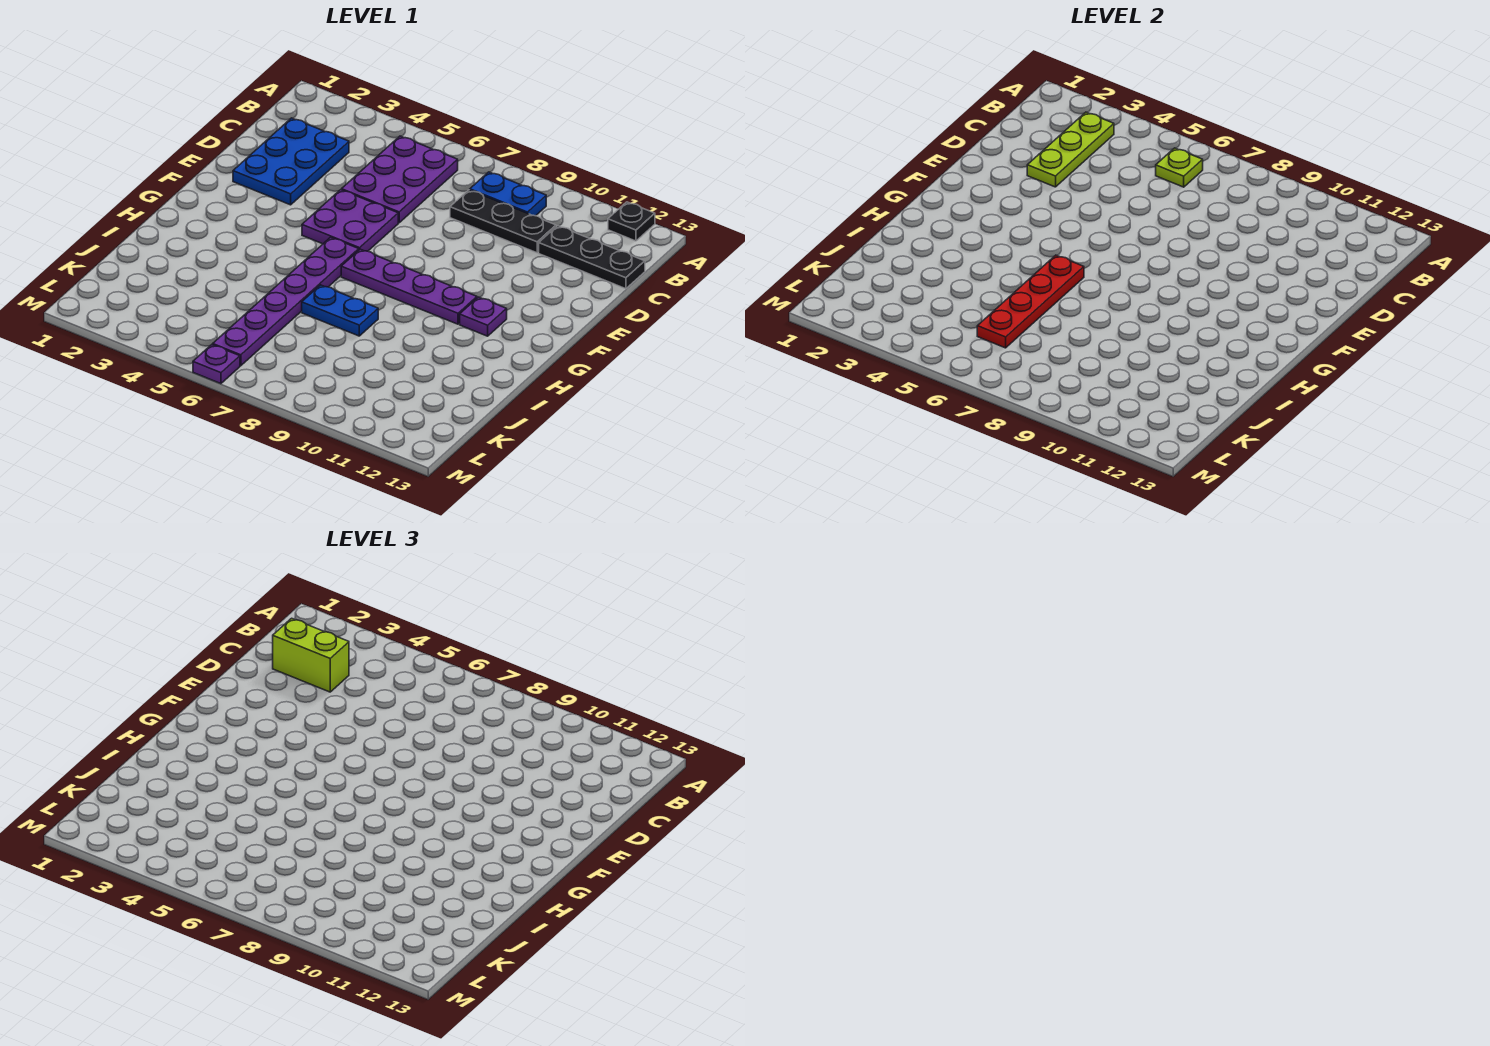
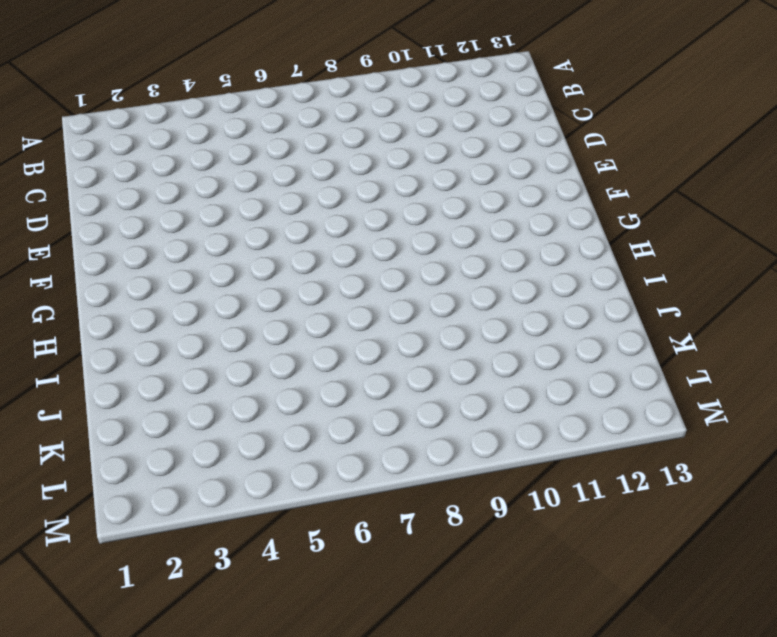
none -> black 1x1 plate [608,202,655,241]
none -> purple 2x3 plate [342,136,458,223]
none -> blue 1x2 plate [470,172,546,216]

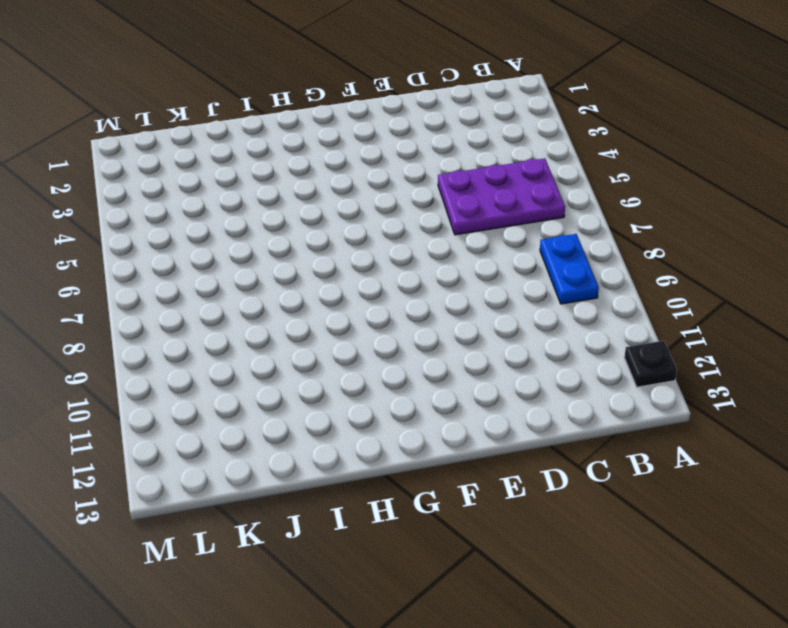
none -> blue 2x3 plate [233,118,349,205]
none -> black 1x3 plate [450,190,556,253]
none -> black 1x3 plate [539,226,645,289]

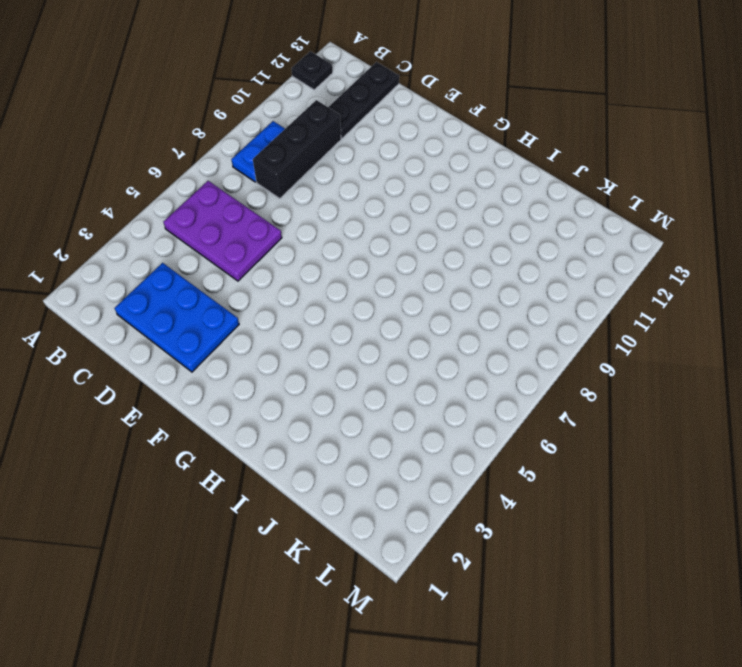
black 1x3 brick [253,100,341,198] -> black 1x3 plate [450,190,556,253]
none -> purple 2x2 plate [302,190,398,251]
none -> purple 1x6 plate [213,237,359,366]
none -> purple 1x4 plate [341,249,477,324]

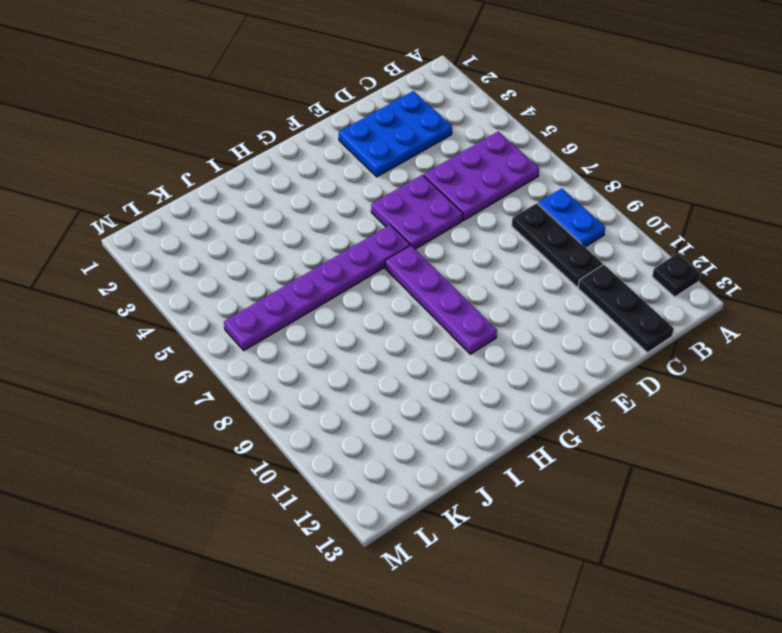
none -> purple 1x1 plate [460,297,507,336]
none -> blue 1x2 plate [302,285,378,336]
none -> purple 1x1 plate [193,345,240,384]

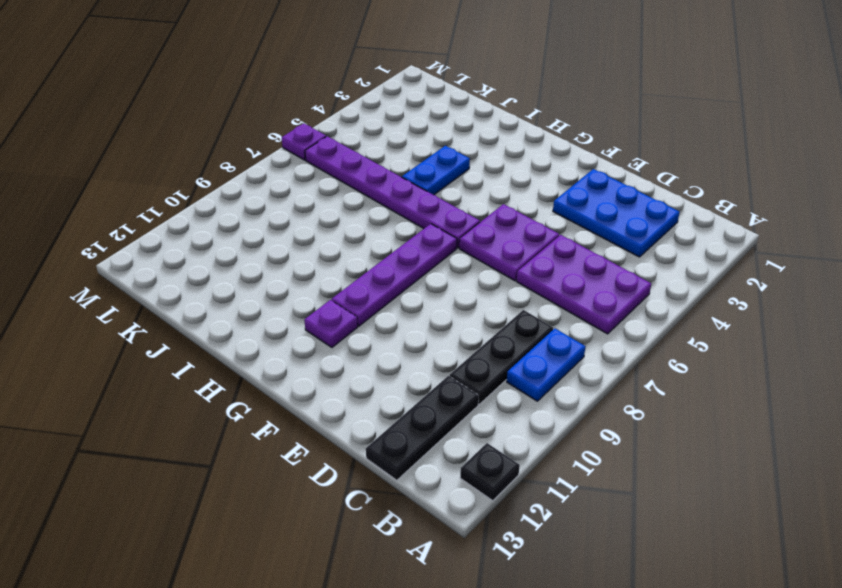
blue 1x2 plate [402,146,470,195] -> blue 1x2 plate moved to [302,285,378,336]
none -> lime 1x3 plate [1027,112,1114,187]
none -> lime 1x1 plate [1156,148,1203,187]
none -> red 1x4 plate [977,255,1084,348]

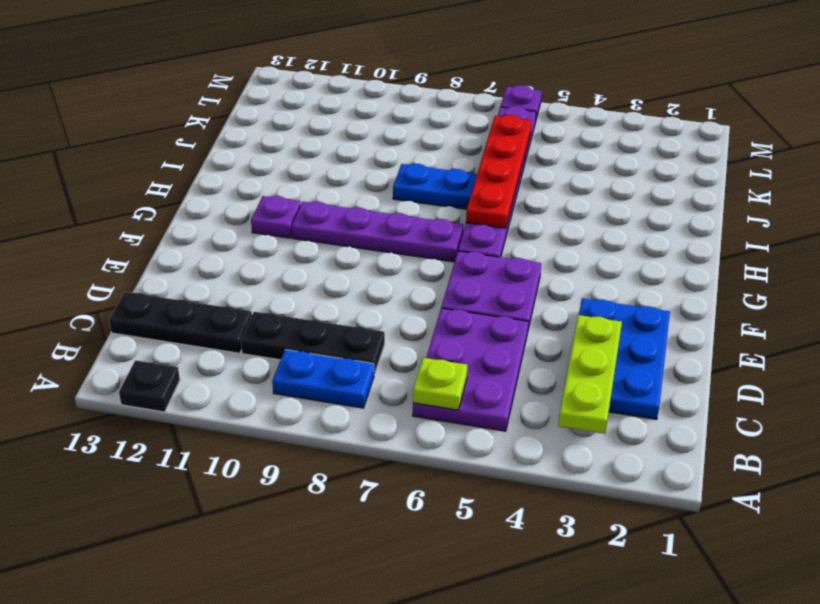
none -> lime 1x2 brick [273,618,349,692]

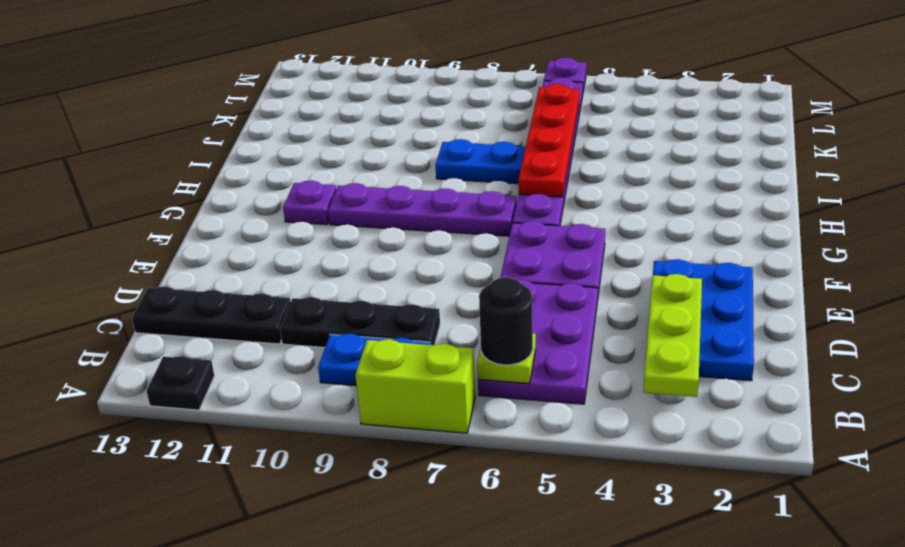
lime 1x2 brick [355,339,475,433] -> lime 1x2 brick moved to [273,618,349,692]
black 1x1 round brick [479,277,533,365] -> none

